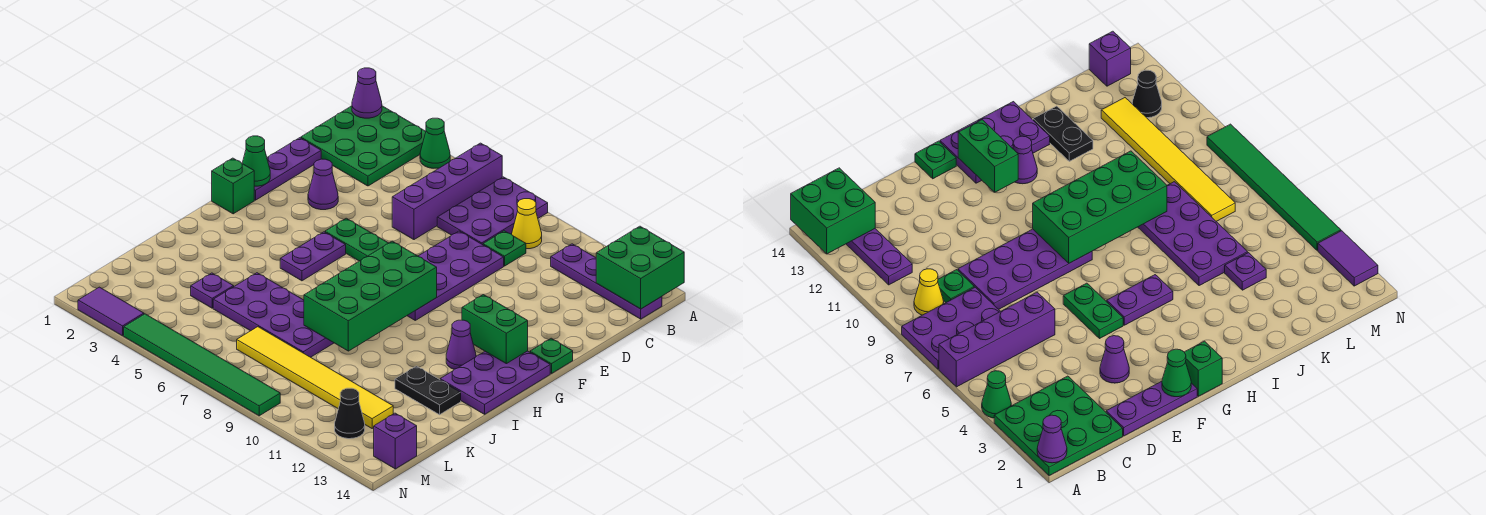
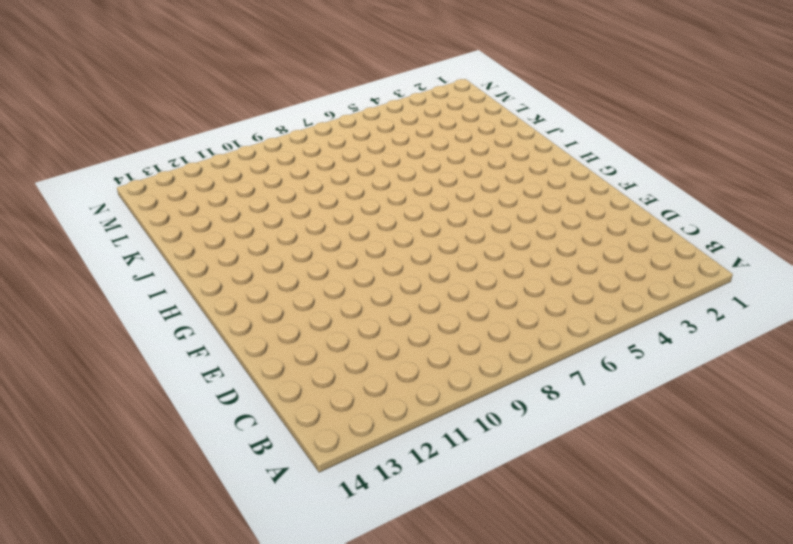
none -> green 3x3 plate [301,106,426,186]
none -> green 1x1 cone [420,118,450,168]
none -> purple 1x4 brick [392,143,502,240]

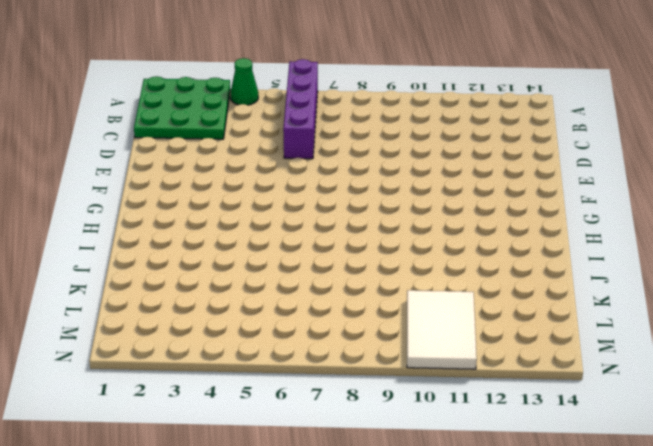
white 2x3 tile [407,290,477,369] -> yellow 1x6 tile [237,327,393,428]
none -> purple 2x3 plate [437,177,548,245]
none -> yellow 1x1 cone [512,199,542,249]
none -> purple 1x4 plate [551,244,662,319]

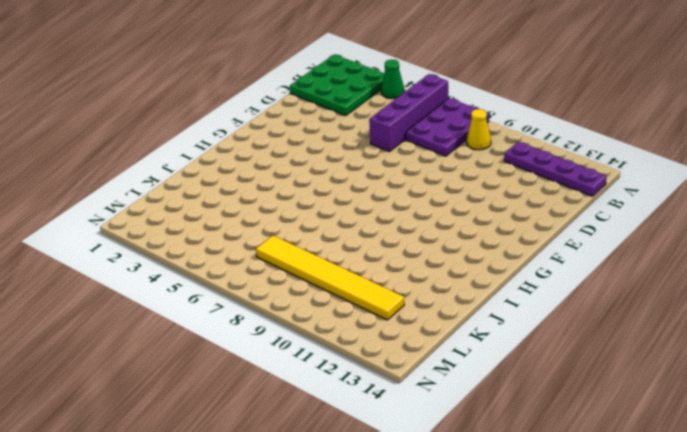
none -> green 1x1 plate [483,231,526,266]
none -> purple 1x3 plate [254,138,321,200]
none -> purple 2x4 plate [407,231,504,320]

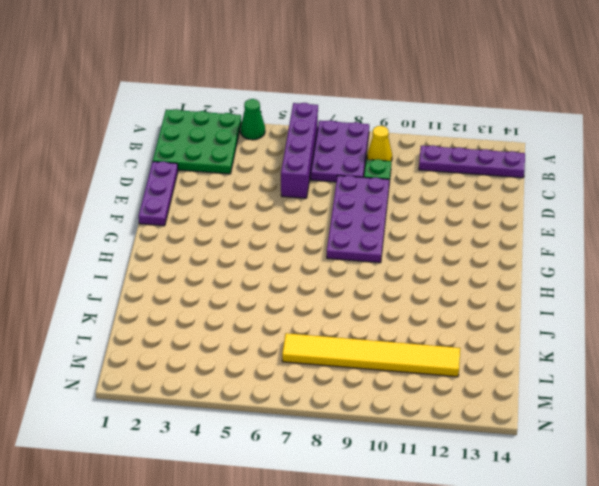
none -> purple 1x1 cone [308,159,338,210]
none -> green 1x2 plate [325,218,388,261]
none -> green 1x1 plate [530,338,573,374]

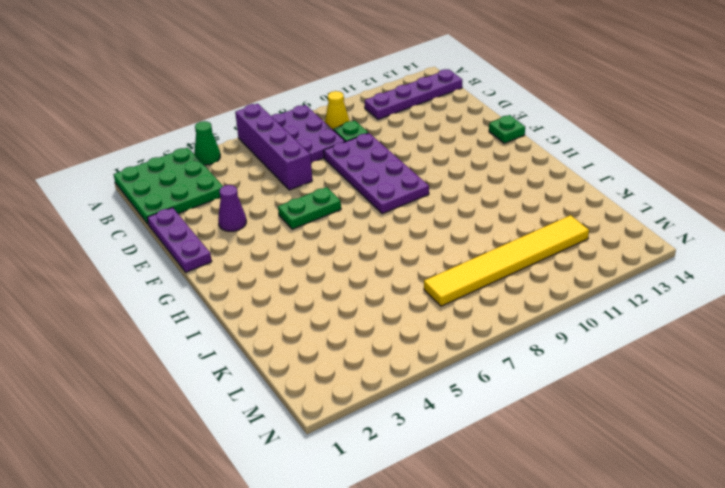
none -> green 1x1 brick [212,158,254,214]
none -> purple 1x2 plate [280,232,346,281]
none -> purple 2x3 plate [440,351,550,414]

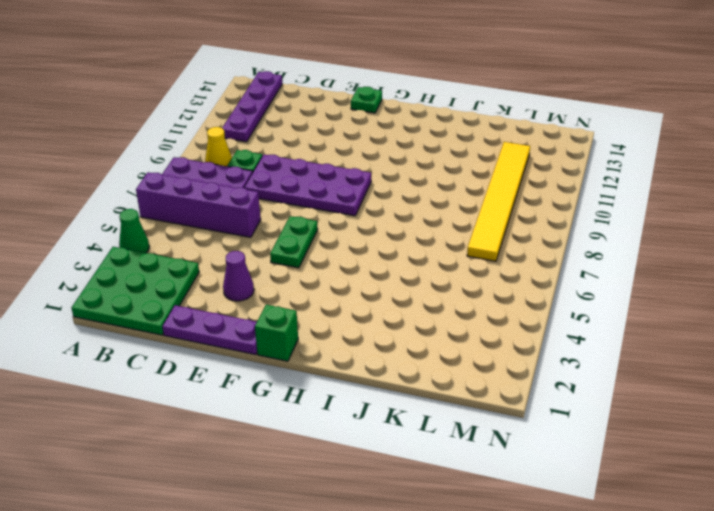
none -> purple 1x2 plate [280,232,346,281]
none -> purple 2x3 plate [440,351,550,414]
none -> purple 1x1 cone [446,320,476,369]

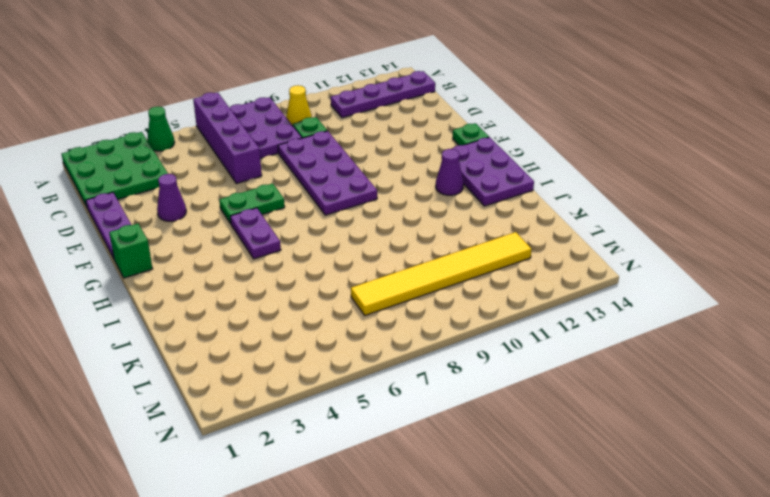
none -> purple 2x4 plate [213,273,333,357]
none -> black 1x2 plate [395,366,461,415]
none -> purple 1x1 plate [191,273,234,308]

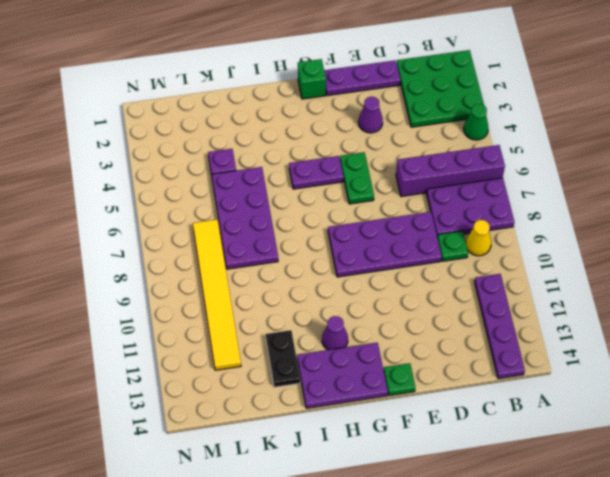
none -> black 1x1 cone [335,388,365,439]
none -> purple 1x1 brick [374,413,417,469]
none -> purple 1x2 tile [78,287,144,336]

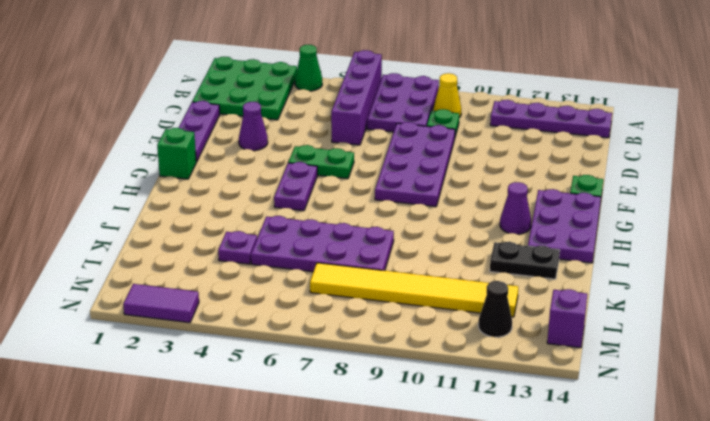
none -> green 1x6 tile [124,314,280,416]
none -> purple 1x1 cone [352,68,382,118]
none -> green 2x2 brick [596,226,684,309]

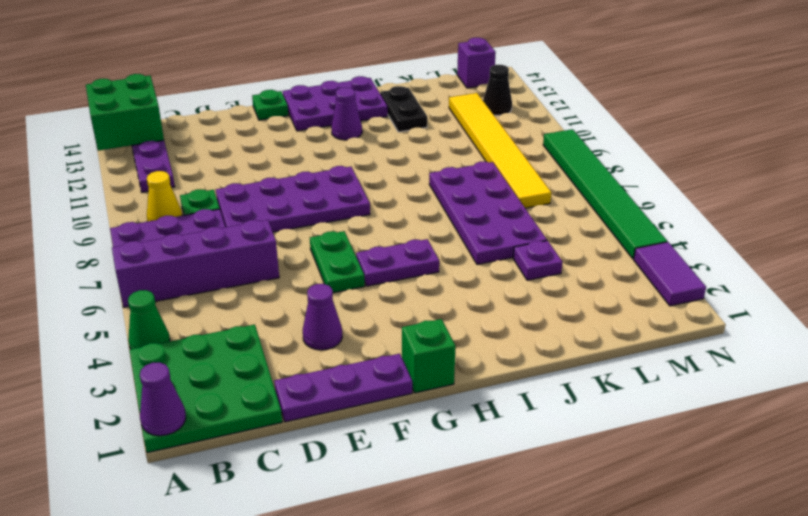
none -> green 1x1 cone [242,136,270,186]
none -> green 2x4 brick [304,241,437,351]
none -> green 1x2 brick [462,295,528,364]

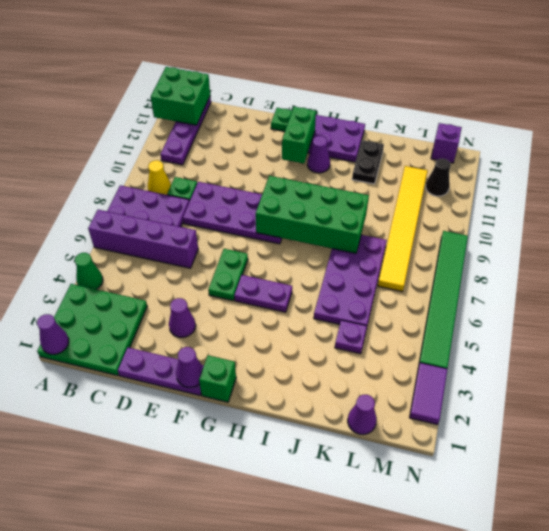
purple 1x1 cone [176,347,203,387] -> green 1x1 cone [242,136,270,186]
purple 1x1 cone [348,395,377,435] -> none

